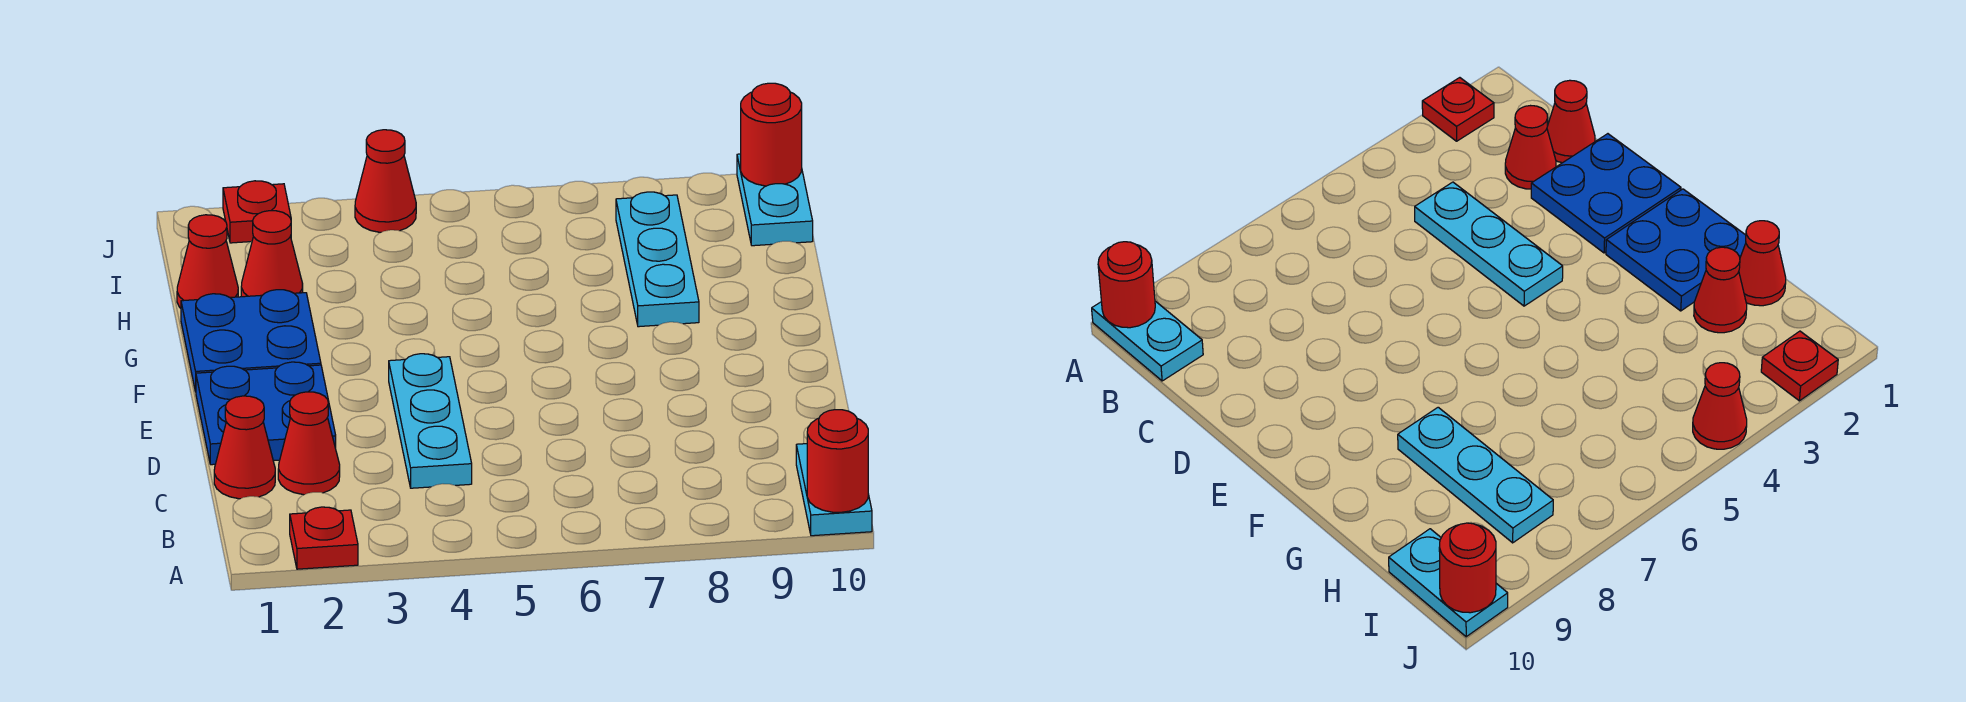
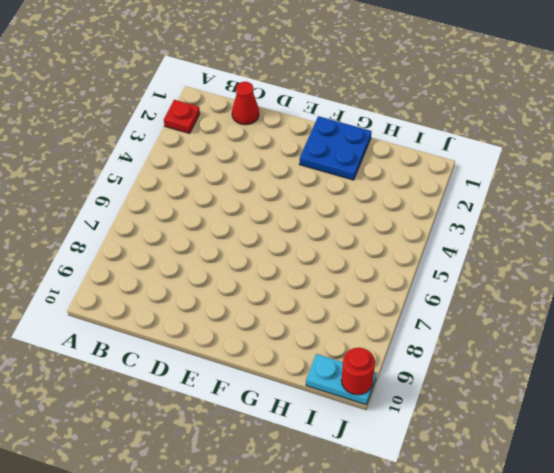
none -> cyan 1x2 plate [796,444,872,536]
none -> red 1x1 cone [278,392,340,495]
none -> cyan 1x3 plate [389,354,472,488]

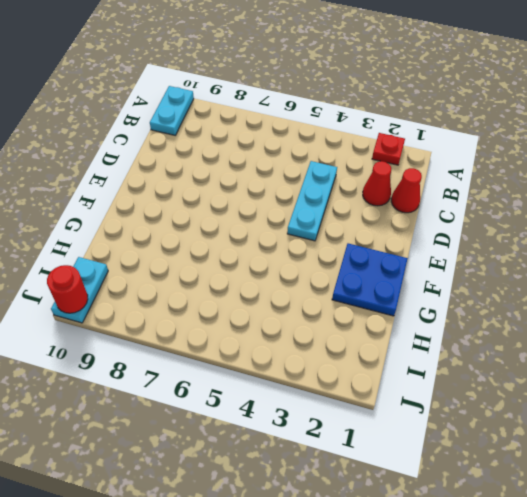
none -> blue 2x2 plate [196,362,336,465]
none -> cyan 1x3 plate [616,192,699,327]
none -> red 1x1 cone [177,215,238,308]

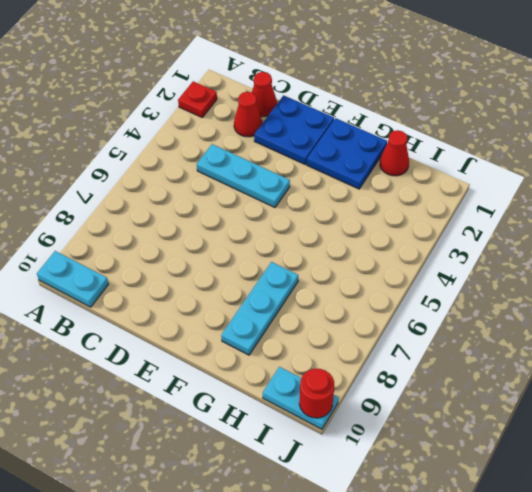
cyan 1x3 plate [221,262,298,355] -> cyan 1x3 plate turned to [616,192,699,327]
none -> red 1x1 cone [241,211,303,297]
none -> red 1x1 plate [223,181,291,243]
none -> red 1x1 cone [355,130,416,232]

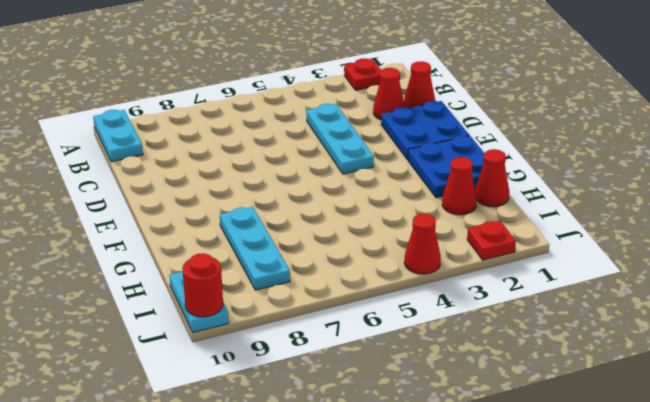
none -> red 1x1 round brick [807,410,868,512]

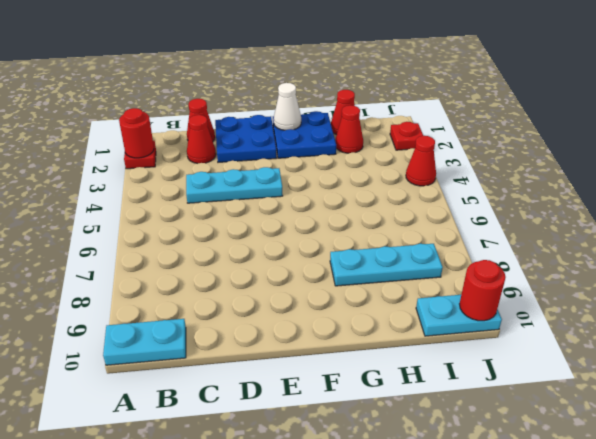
red 1x1 round brick [119,108,154,158] -> red 1x1 round brick moved to [807,410,868,512]
white 1x1 cone [274,83,301,130] -> none

